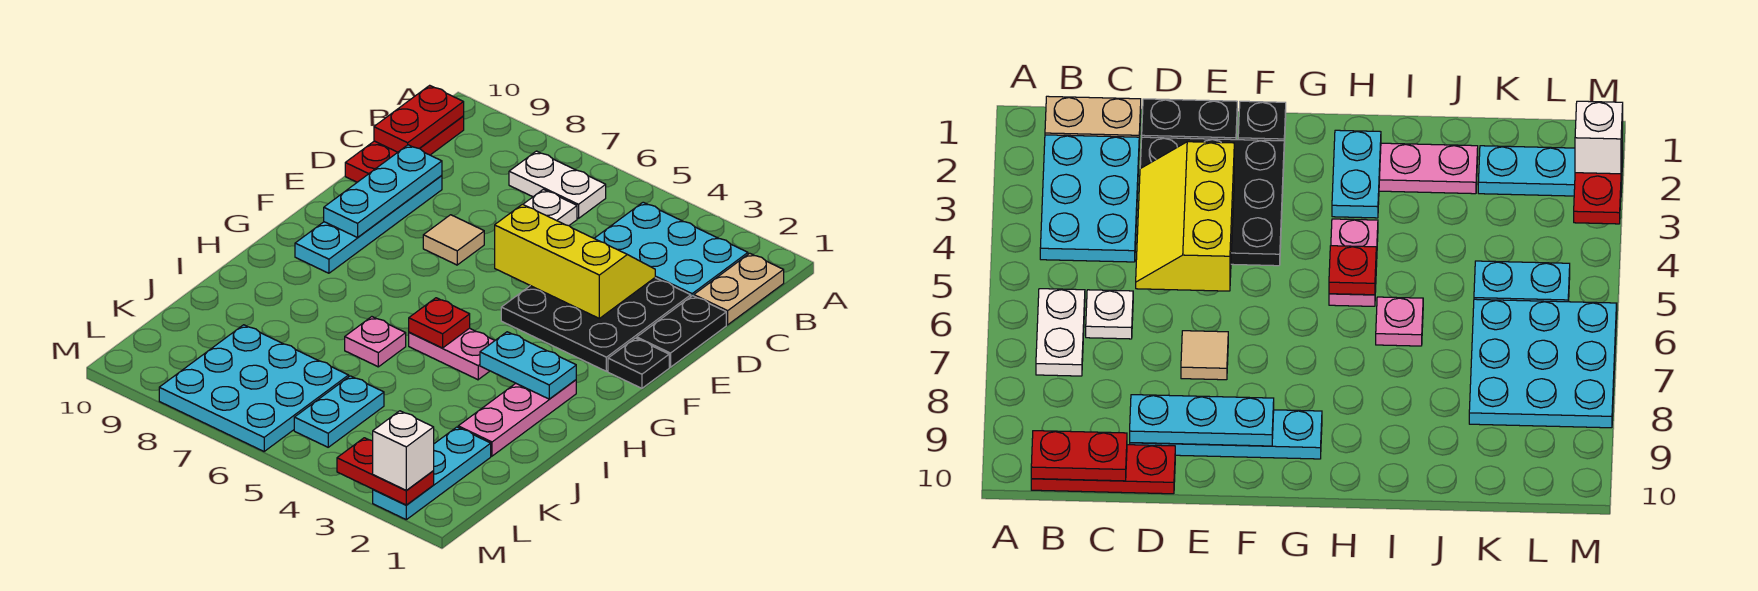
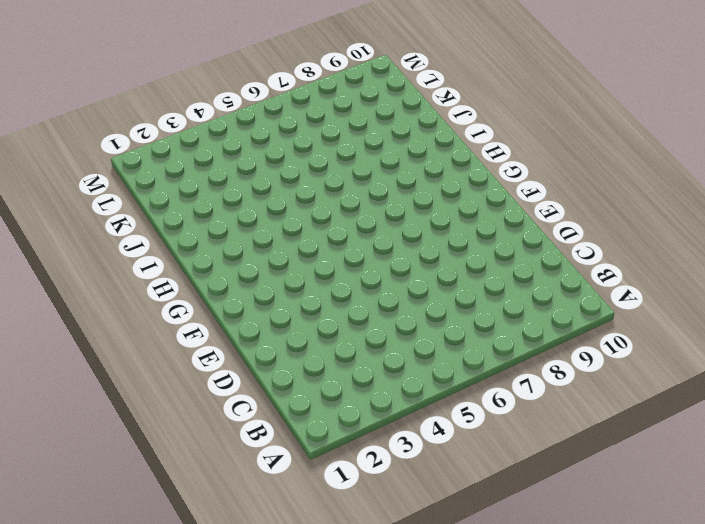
none -> tan 1x2 plate [694,253,784,325]
none -> cyan 2x3 plate [594,202,748,296]
none -> white 1x2 plate [509,151,606,219]

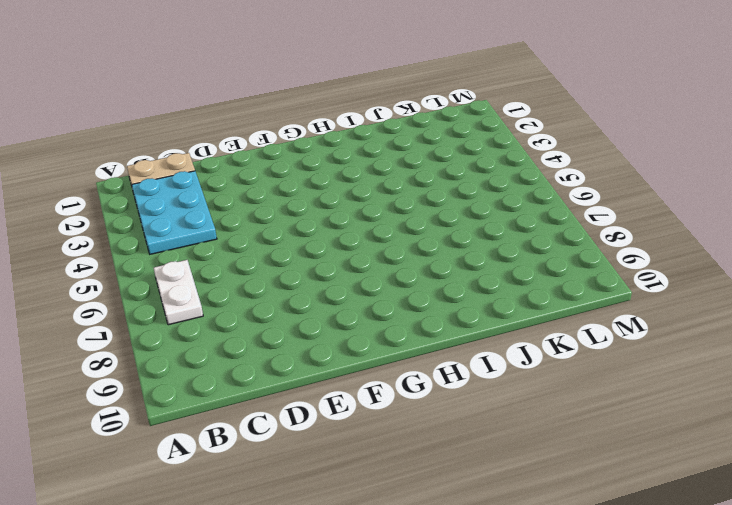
none -> red 1x3 plate [345,116,464,182]
none -> white 1x1 plate [523,189,577,226]
none -> black 1x2 plate [637,296,726,367]

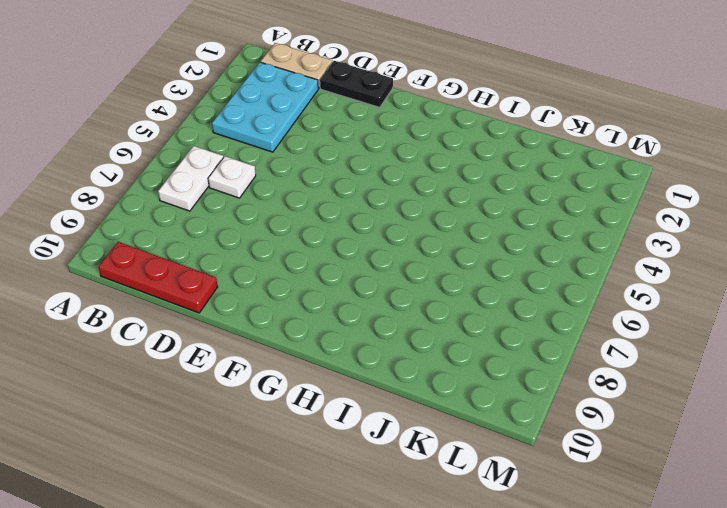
none -> black 3x3 plate [501,278,691,371]
none -> cyan 1x4 plate [295,176,442,273]
none -> tan 1x1 tile [423,215,484,265]

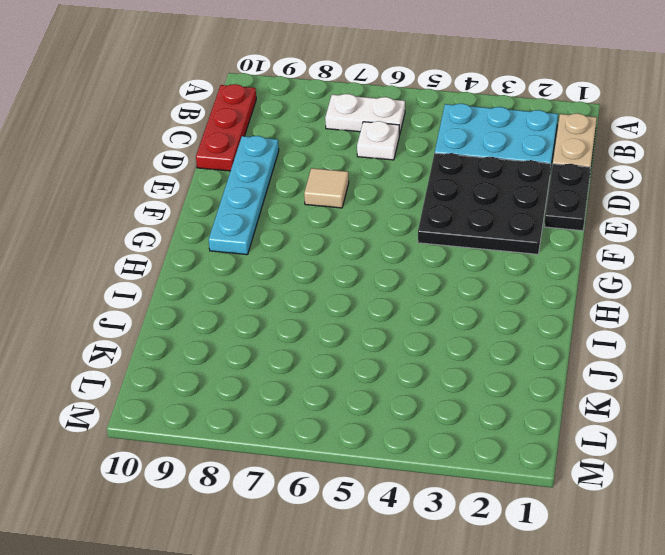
none -> black 1x1 plate [608,338,669,388]
none -> pink 1x3 plate [458,380,576,456]
none -> pink 1x2 plate [409,328,495,380]

